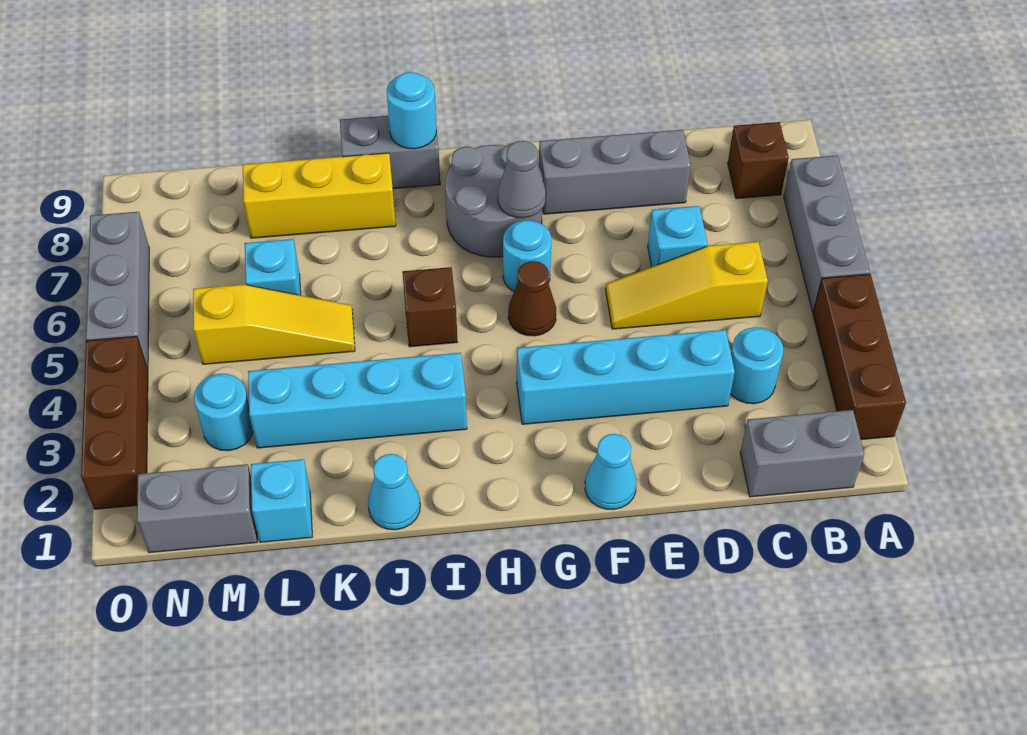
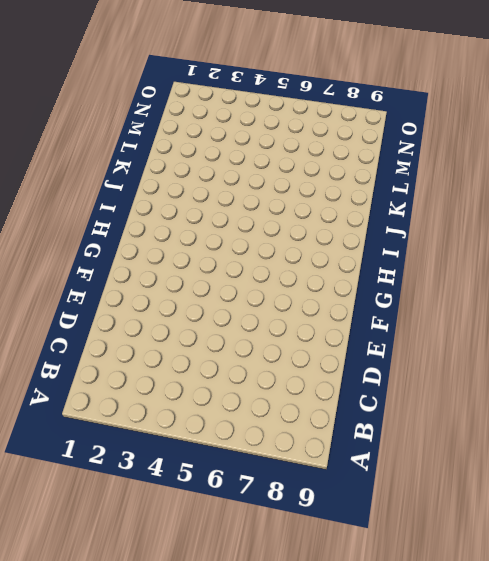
none -> brown 1x3 brick [813,274,906,440]
none -> grey 1x3 brick [784,155,870,312]
none -> grey 1x2 brick [740,410,864,497]

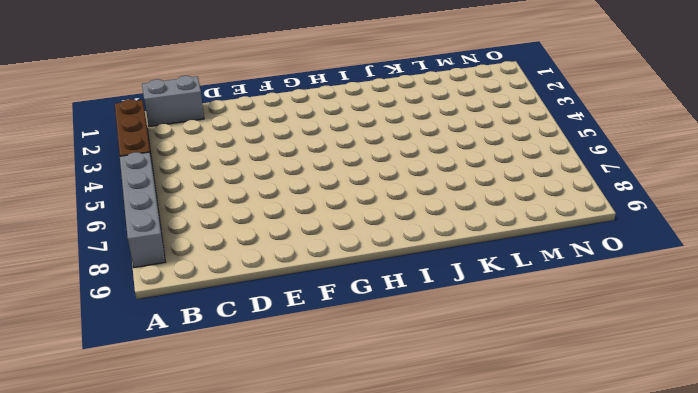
grey 1x4 brick [120,152,165,268] -> grey 1x3 brick [784,155,870,312]
none -> brown 1x1 brick [728,122,789,199]
none -> cyan 1x1 round brick [730,327,783,404]
none -> yellow 1x3 slope [606,242,768,329]

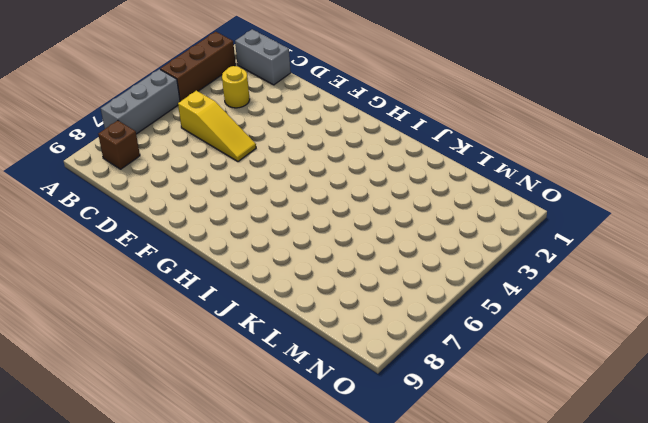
yellow 1x1 round brick [222,66,250,108] -> cyan 1x1 round brick [730,327,783,404]
none -> cyan 1x4 brick [517,330,735,424]
none -> cyan 1x1 brick [648,206,707,267]
none -> grey 1x3 brick [539,130,691,214]

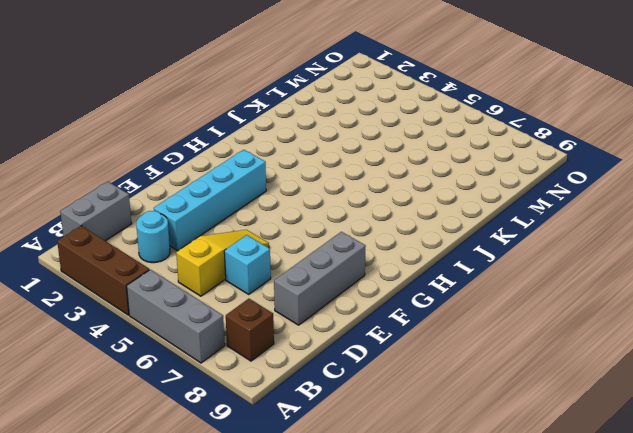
none -> cyan 1x1 cone [585,434,637,510]
none -> brown 1x1 cone [508,261,556,336]
none -> cyan 1x1 round brick [503,220,552,291]

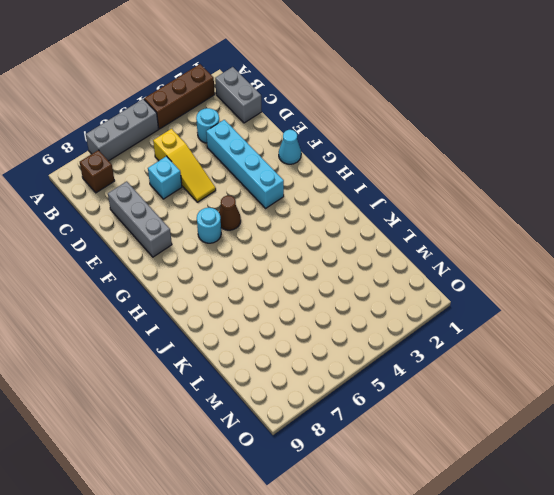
none -> grey 2x2 round brick [445,143,543,257]
none -> cyan 1x4 brick [248,353,467,448]
none -> brown 1x1 brick [402,267,457,347]

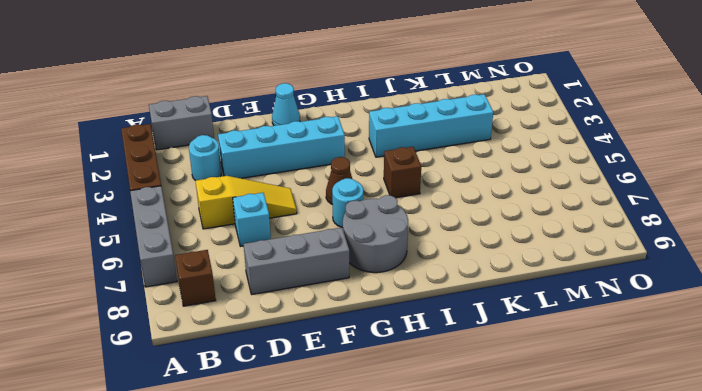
none -> grey 1x2 brick [340,116,440,189]
none -> cyan 1x1 cone [368,454,420,530]
none -> yellow 1x3 brick [243,153,396,238]

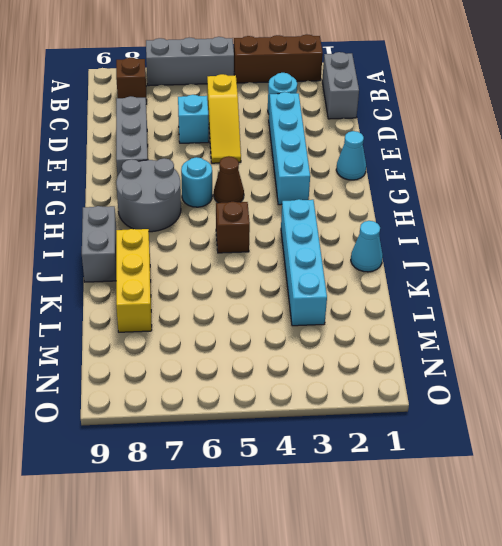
none -> yellow 1x3 slope [193,284,355,364]
none -> cyan 1x1 brick [251,459,312,542]
none -> cyan 1x1 brick [245,239,301,295]

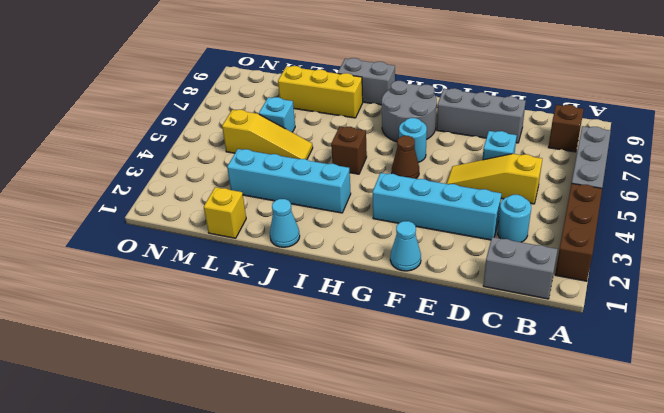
yellow 1x1 brick [204,187,246,238] -> cyan 1x1 brick [251,459,312,542]
none -> grey 1x2 brick [137,464,257,553]
none -> cyan 1x1 round brick [194,374,253,451]
none -> brown 1x3 brick [81,336,148,509]

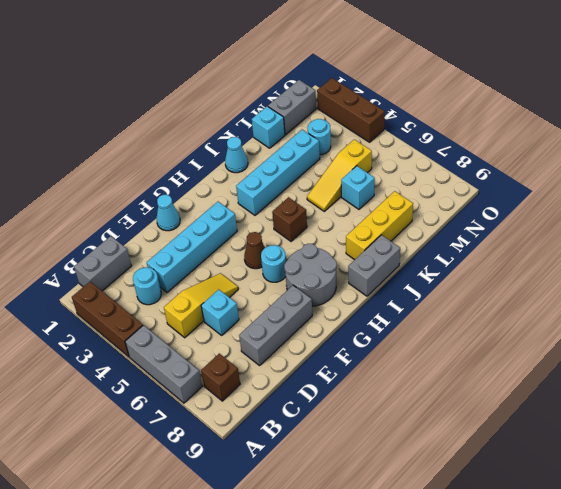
none -> grey 1x3 brick [86,212,149,369]
none -> grey 1x1 cone [498,141,546,218]
none -> cyan 1x1 round brick [387,72,437,149]

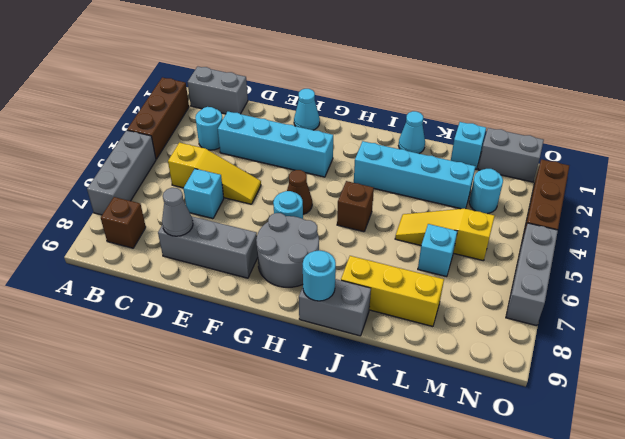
grey 1x1 cone [162,188,193,236] -> grey 1x1 cone moved to [498,141,546,218]

